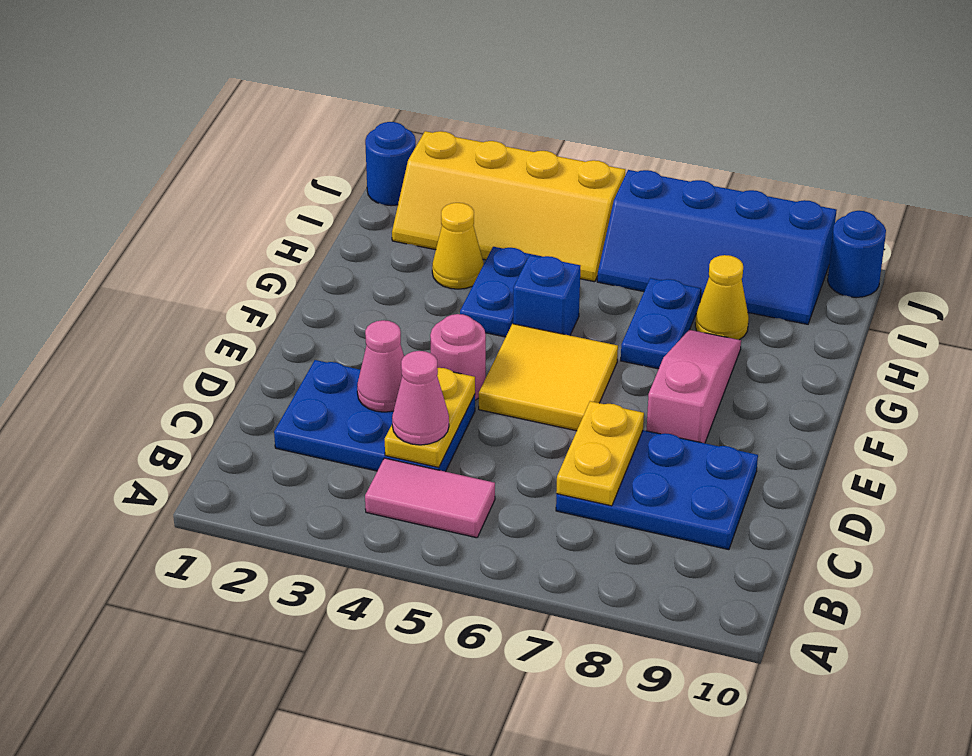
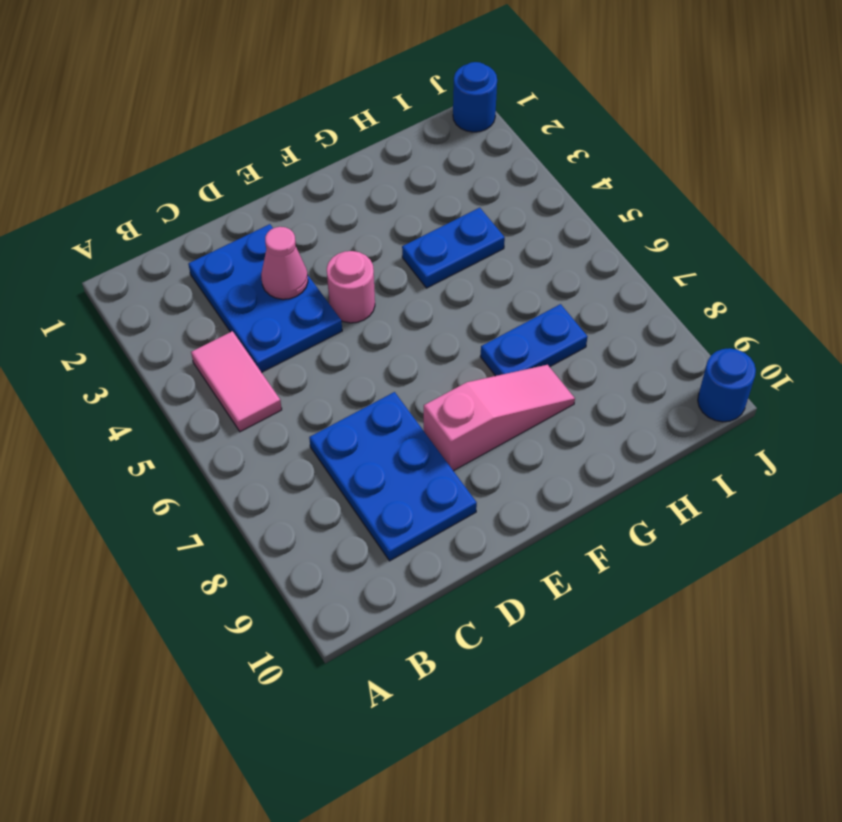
none -> yellow 2x2 tile [479,324,618,431]
none -> blue 1x1 brick [513,255,580,335]
none -> yellow 1x1 cone [432,203,484,289]

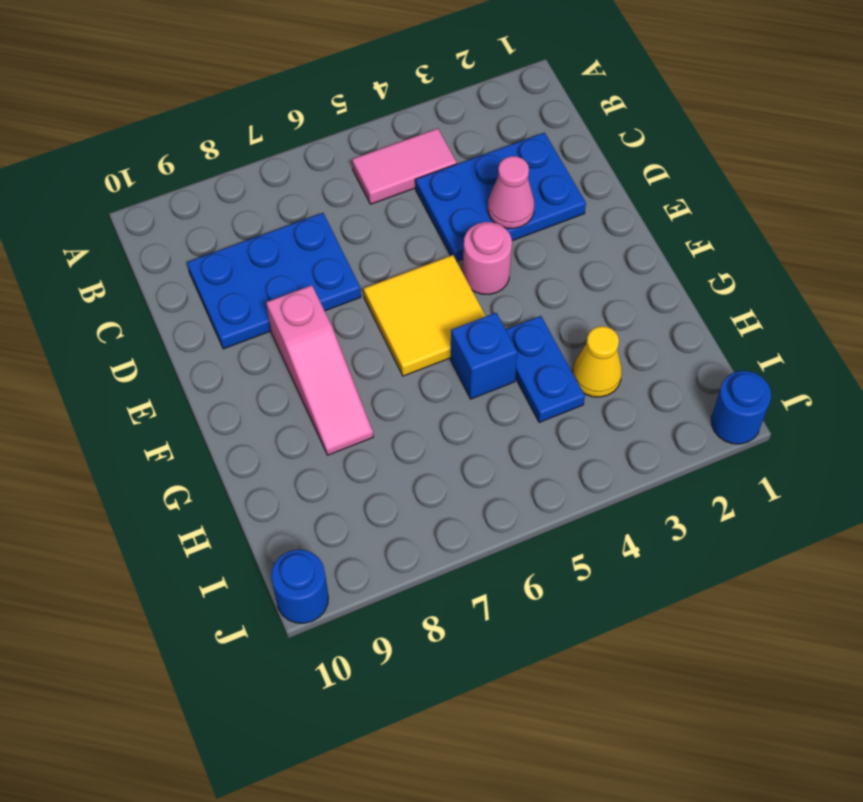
none -> blue 1x2 plate [621,278,701,369]
none -> yellow 1x1 cone [695,255,749,340]
none -> yellow 2x4 slope [392,131,626,282]

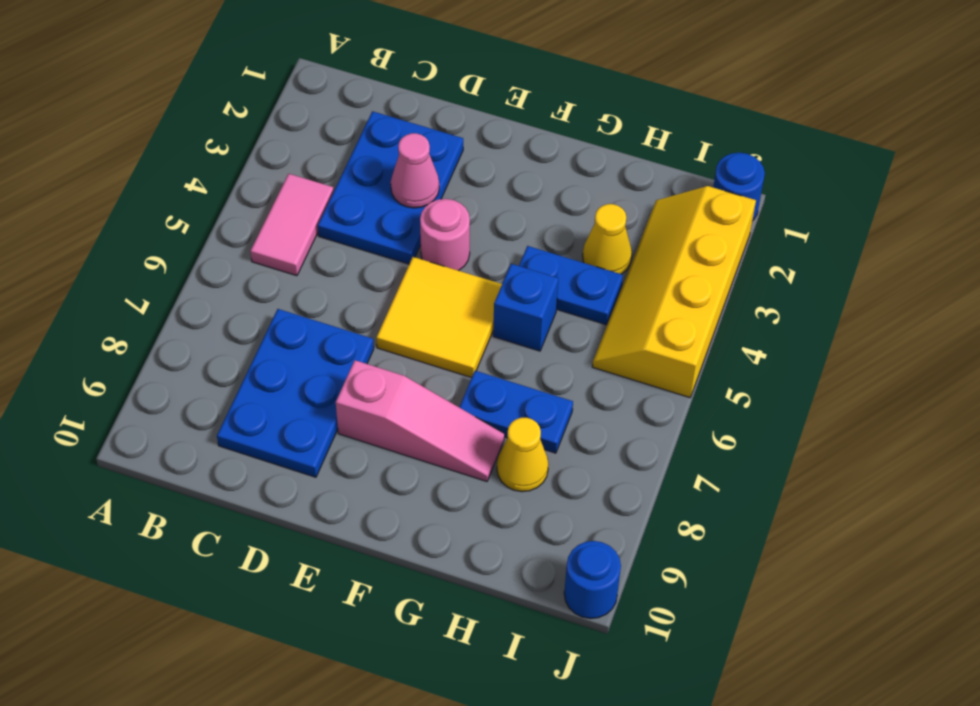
none -> blue 2x4 slope [597,170,837,324]
none -> yellow 1x2 plate [385,368,475,468]
none -> yellow 1x2 plate [556,401,644,506]

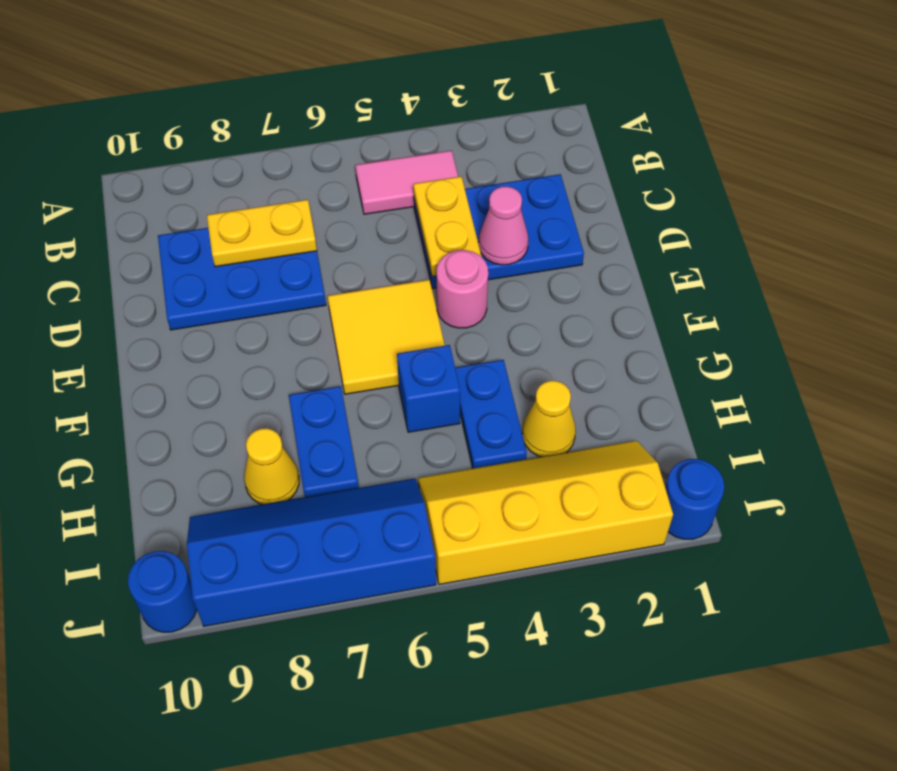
yellow 1x2 plate [207,200,317,267] -> yellow 1x2 plate turned to [556,401,644,506]
none -> pink 1x3 slope [646,330,741,443]
none -> pink 1x1 cone [392,351,449,445]

